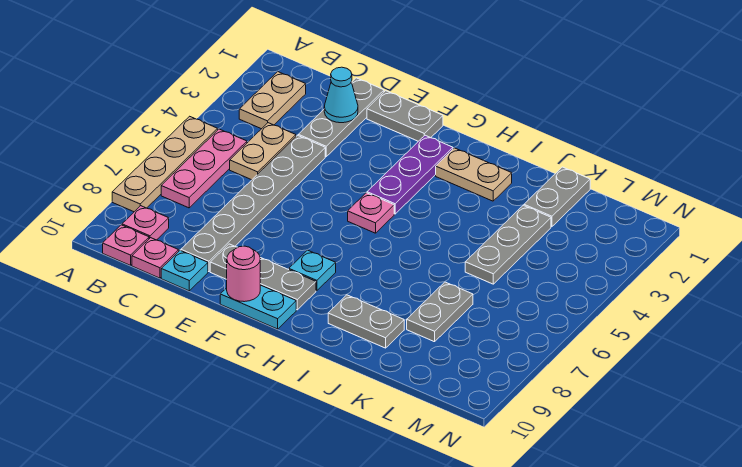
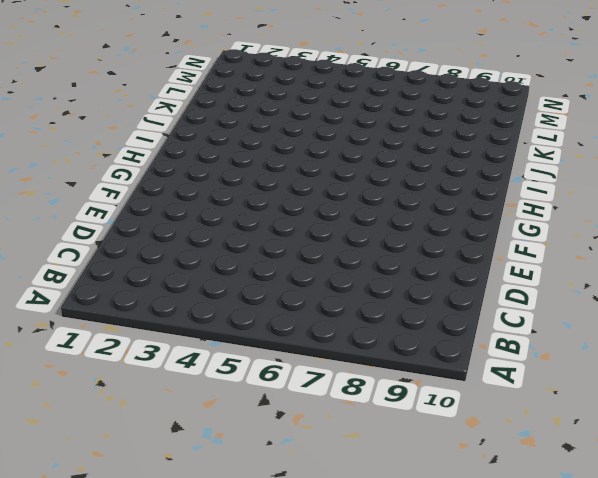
none -> tan 1x4 plate [112,116,218,212]
none -> tan 1x2 plate [239,72,306,129]
none -> pink 1x3 plate [161,129,247,208]

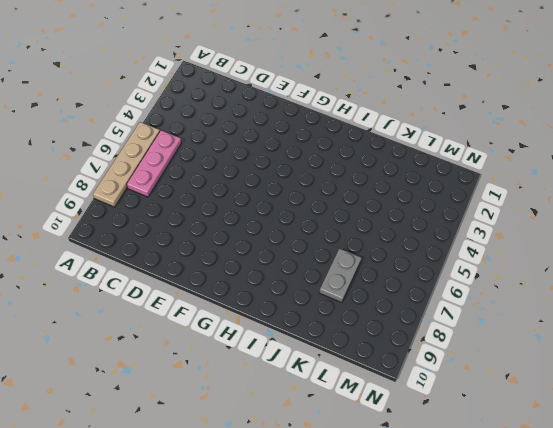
none -> tan 1x2 plate [239,72,306,129]
none -> pink 1x1 plate [122,206,169,240]
none -> pink 1x1 plate [103,225,149,265]

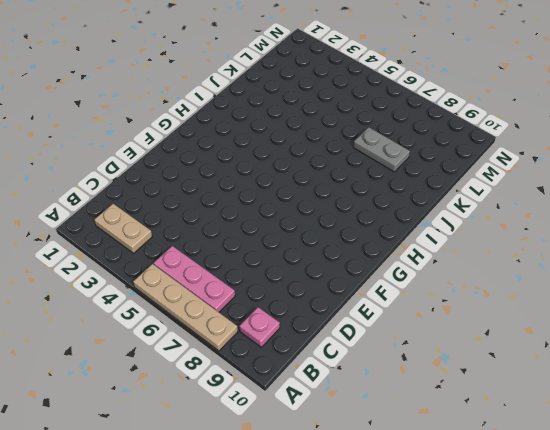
none -> pink 1x1 plate [103,225,149,265]
none -> tan 1x2 plate [230,123,296,180]
none -> pink 1x1 plate [132,238,179,278]

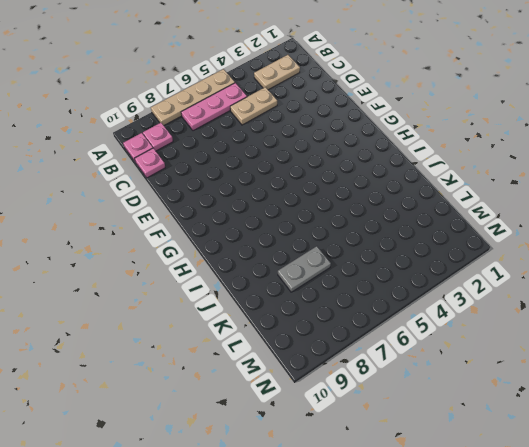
none -> grey 1x3 plate [298,78,384,157]
none -> grey 1x6 plate [181,135,325,272]
none -> cyan 1x1 plate [161,250,208,291]

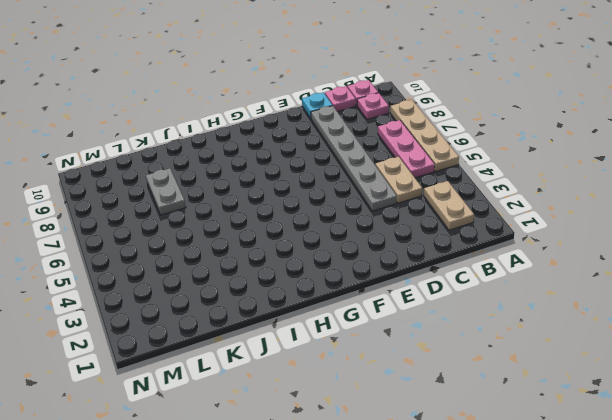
none -> grey 1x3 plate [298,78,384,157]
none -> grey 1x2 plate [367,91,443,141]
none -> grey 1x3 plate [210,244,316,310]

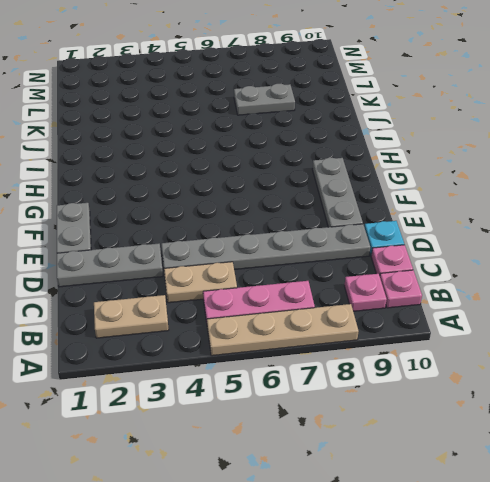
none -> cyan 1x2 plate [220,285,296,329]
none -> purple 1x3 plate [367,135,453,214]
none -> pink 1x1 plate [348,193,394,233]

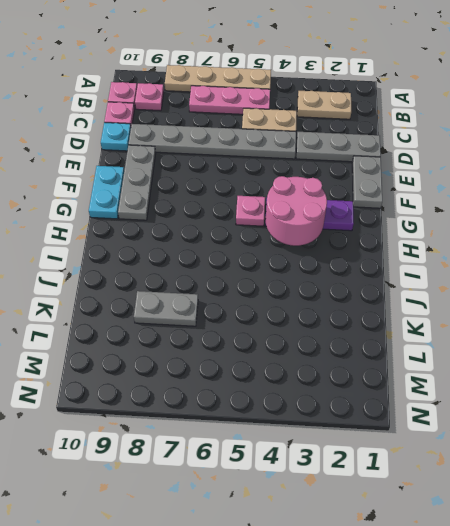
pink 2x2 round brick [266,176,327,246] -> none
none -> cyan 1x1 plate [289,250,336,291]
none -> tan 1x2 plate [436,148,512,201]
none -> grey 1x2 plate [328,295,404,348]

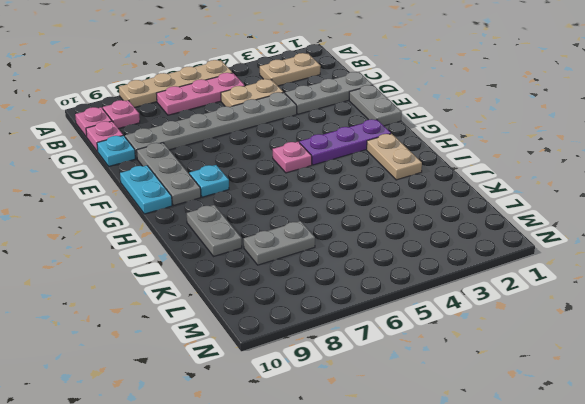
none -> grey 1x2 plate [524,167,590,227]
none -> grey 1x3 plate [465,205,551,284]
none -> cyan 1x1 cone [324,67,358,123]

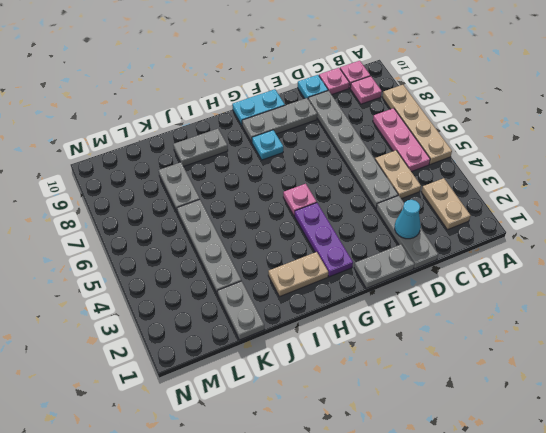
grey 1x4 plate [177,200,241,295] -> grey 1x3 plate [465,205,551,284]
none -> pink 1x1 round brick [227,246,260,302]

